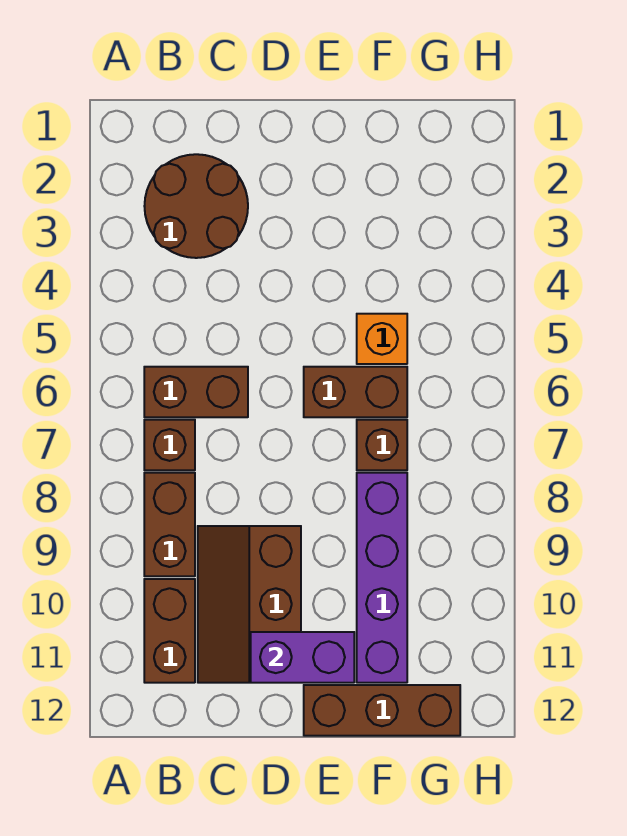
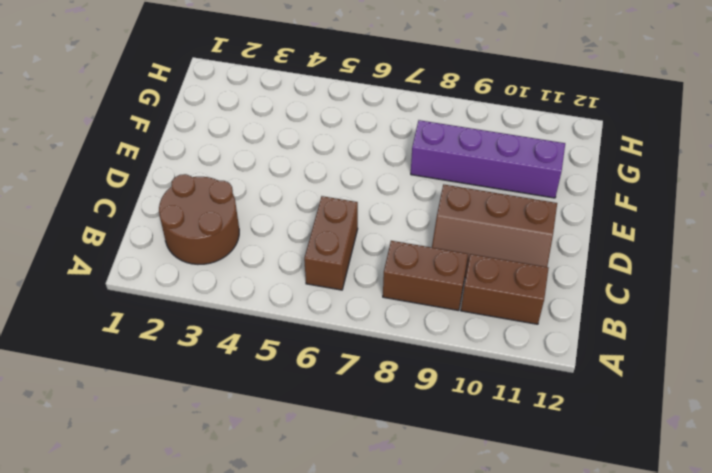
none -> brown 1x1 brick [144,420,195,470]
none -> brown 1x2 brick [304,367,407,417]
none -> brown 1x3 brick [304,685,460,736]

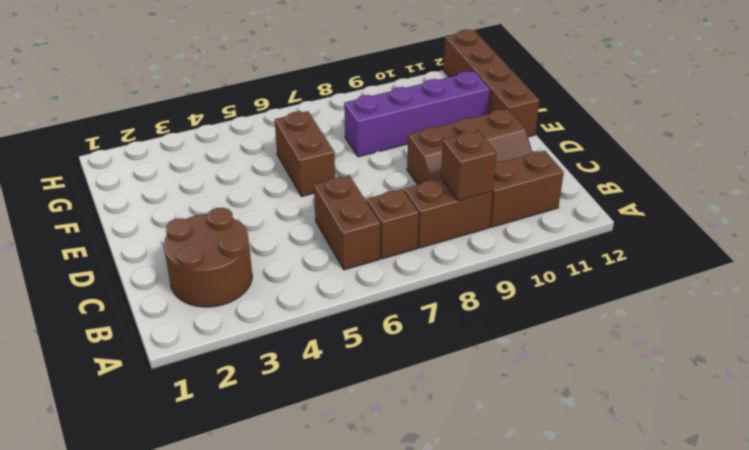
brown 1x1 brick [441,131,496,201] -> brown 1x1 brick moved to [357,420,407,470]
brown 1x4 brick [444,29,539,137] -> brown 1x3 brick [304,685,460,736]
none -> orange 1x1 brick [357,314,407,364]
none -> purple 1x2 brick [251,632,354,683]

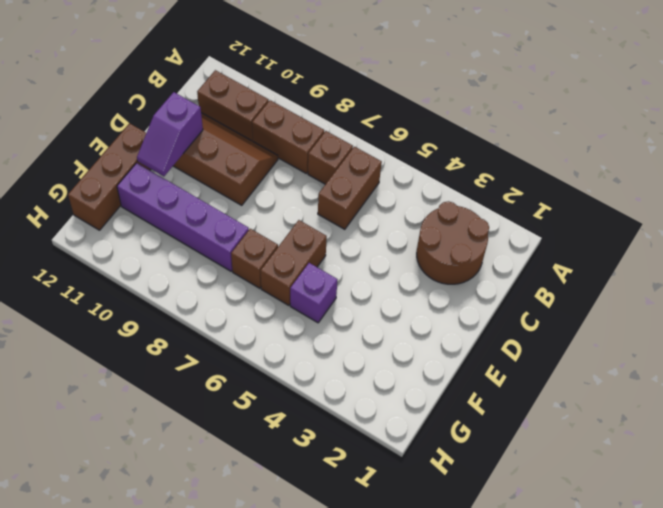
purple 1x2 slope [137,92,203,176] -> purple 1x2 brick [251,632,354,683]
purple 1x1 brick [290,263,338,323] -> orange 1x1 brick [357,314,407,364]

